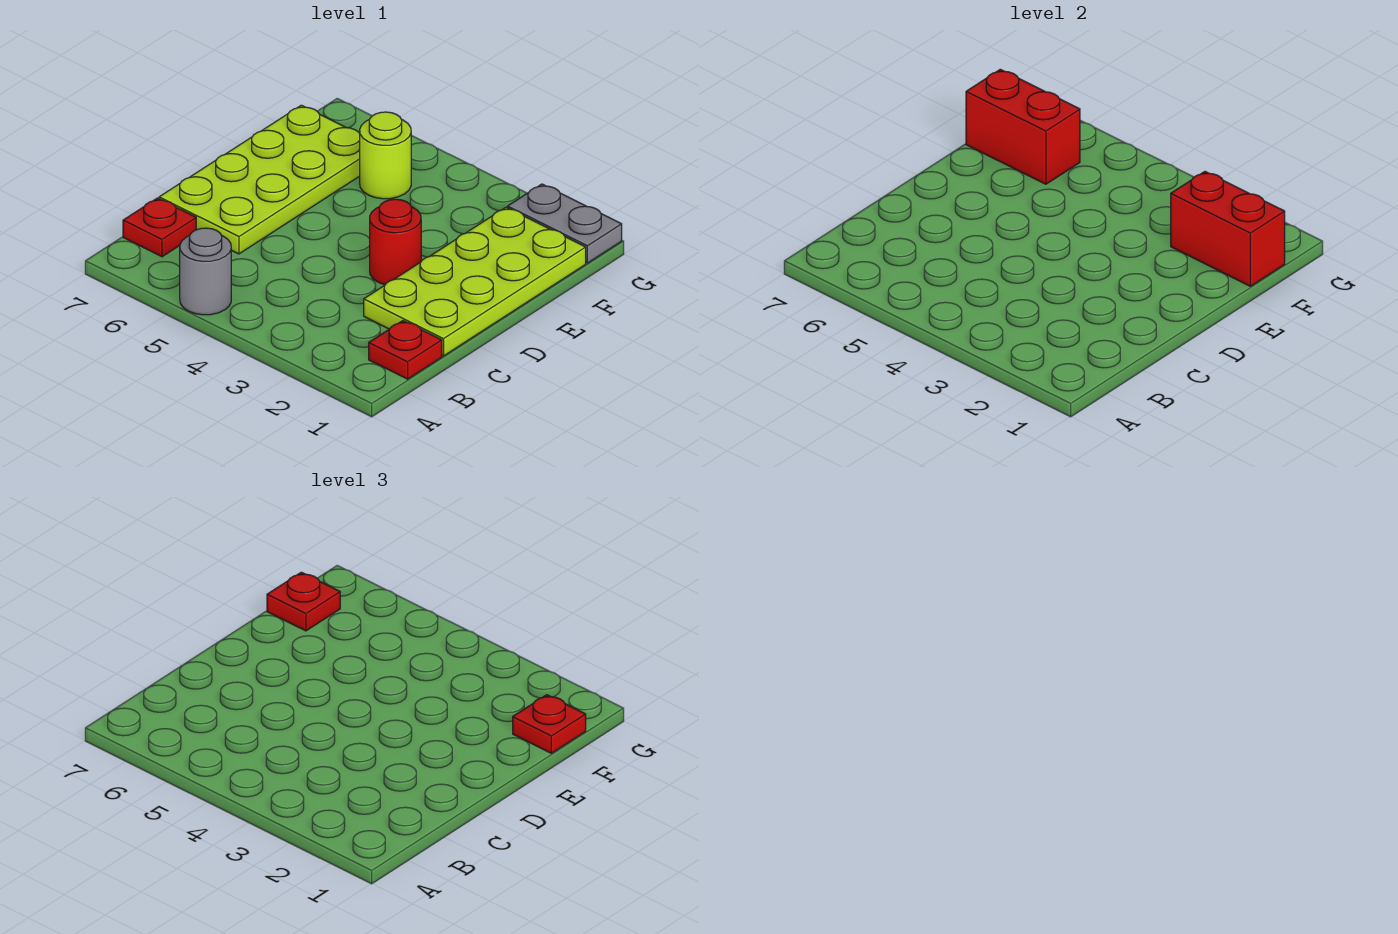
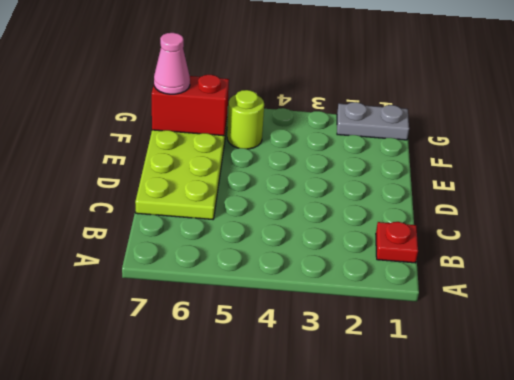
pink 1x1 cone [154,33,190,94] -> red 1x1 plate [267,572,340,631]
none -> grey 1x1 round brick [180,228,231,315]
none -> red 1x1 plate [123,198,196,257]
none -> lime 2x4 plate [364,207,586,356]

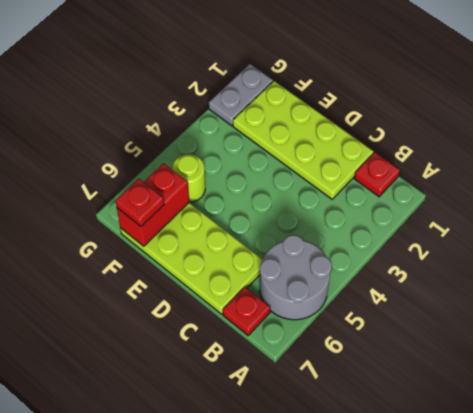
grey 2x2 round brick [260,235,332,320] -> grey 1x1 round brick [180,228,231,315]
none -> red 1x1 round brick [370,199,421,285]
none -> red 1x2 brick [1171,172,1285,286]
none -> red 1x1 plate [513,695,586,753]

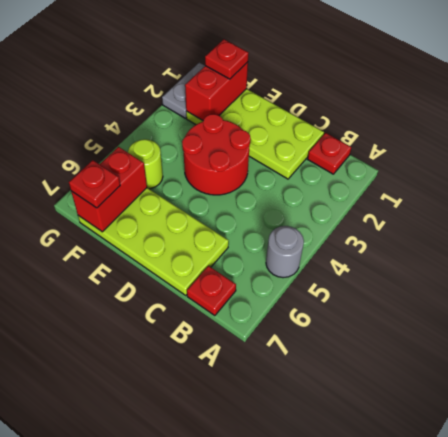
red 2x2 round brick [182,114,251,195] -> red 1x1 round brick [370,199,421,285]

